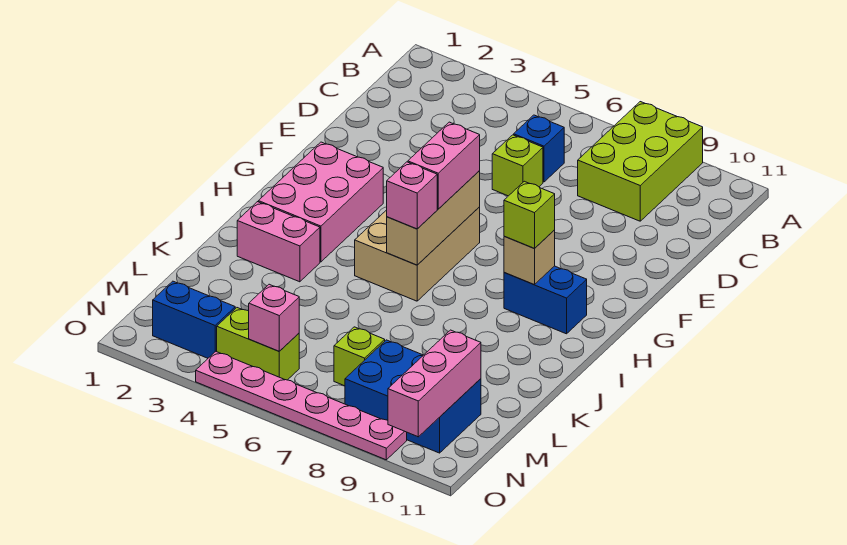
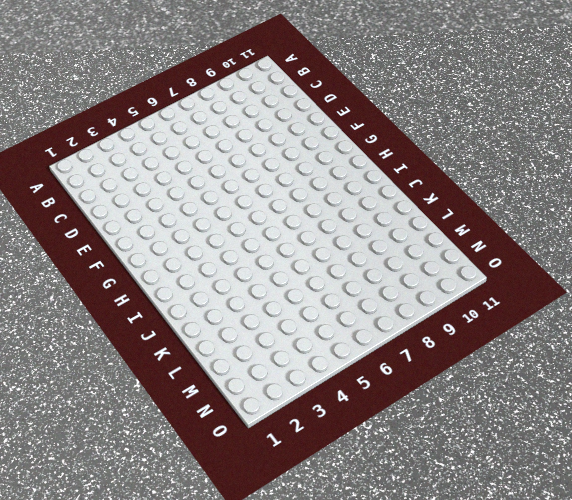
none -> lime 2x3 brick [578,102,703,221]
none -> blue 1x1 brick [514,115,564,182]
none -> lime 1x1 brick [492,135,543,196]

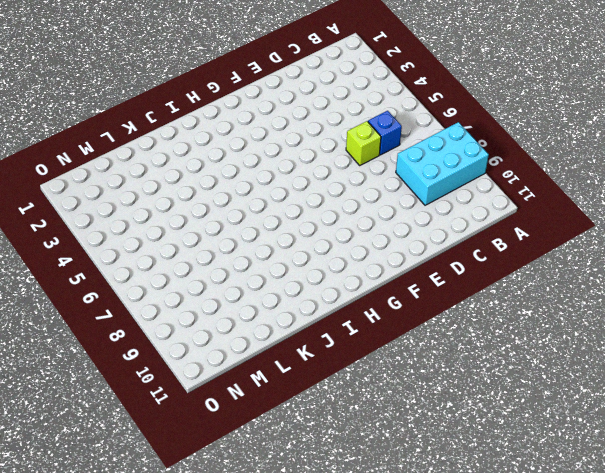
cyan 2x3 brick [396,122,489,205] -> lime 2x3 brick [578,102,703,221]
none -> pink 2x3 brick [258,142,383,262]
none -> tan 2x3 brick [355,207,480,301]
none -> blue 1x2 brick [504,266,587,334]

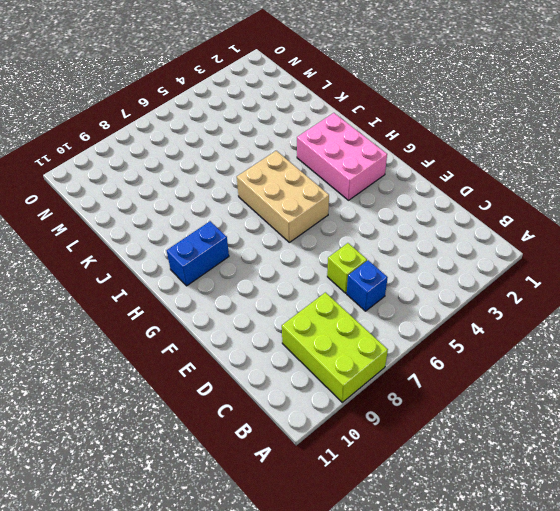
none -> pink 1x2 brick [237,202,320,282]
none -> lime 1x1 brick [334,327,385,386]
none -> blue 2x3 brick [345,340,481,453]

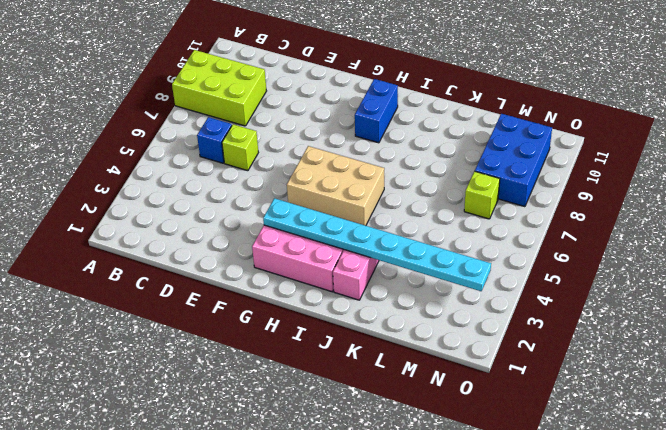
cyan 1x8 plate [263,198,491,291] -> none
none -> blue 1x2 brick [153,281,235,358]
none -> lime 1x2 brick [217,308,299,380]
none -> pink 1x6 plate [196,351,407,460]

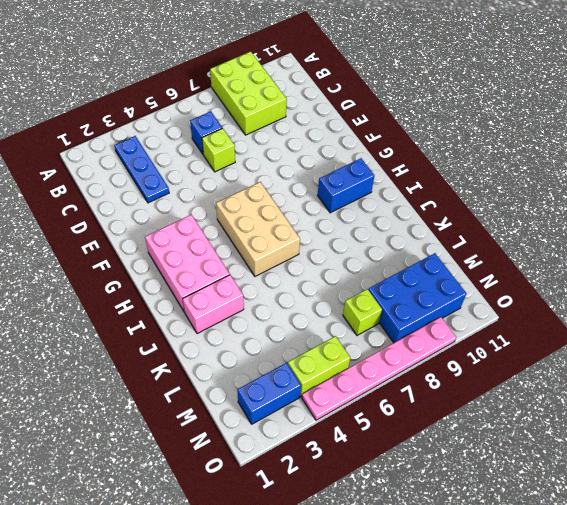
blue 1x3 plate [114,136,169,203] -> none
none -> tan 1x3 brick [387,171,480,265]
none -> tan 1x1 brick [504,230,555,285]
none -> pink 1x3 brick [388,330,481,437]

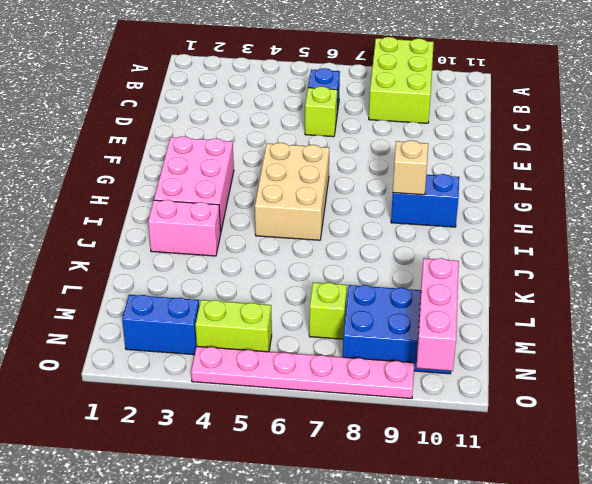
none -> tan 1x3 brick [387,171,480,265]
none -> pink 1x1 brick [249,284,299,351]
none -> pink 1x2 brick [408,122,480,209]

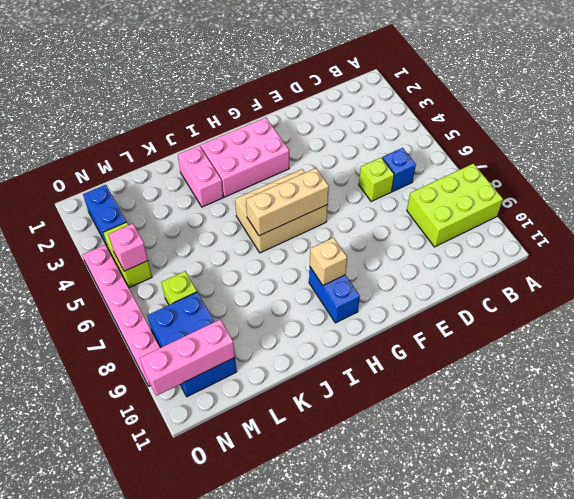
none -> pink 1x2 brick [408,122,480,209]
none -> lime 1x1 brick [504,181,555,249]
none -> pink 1x1 brick [387,162,437,229]

